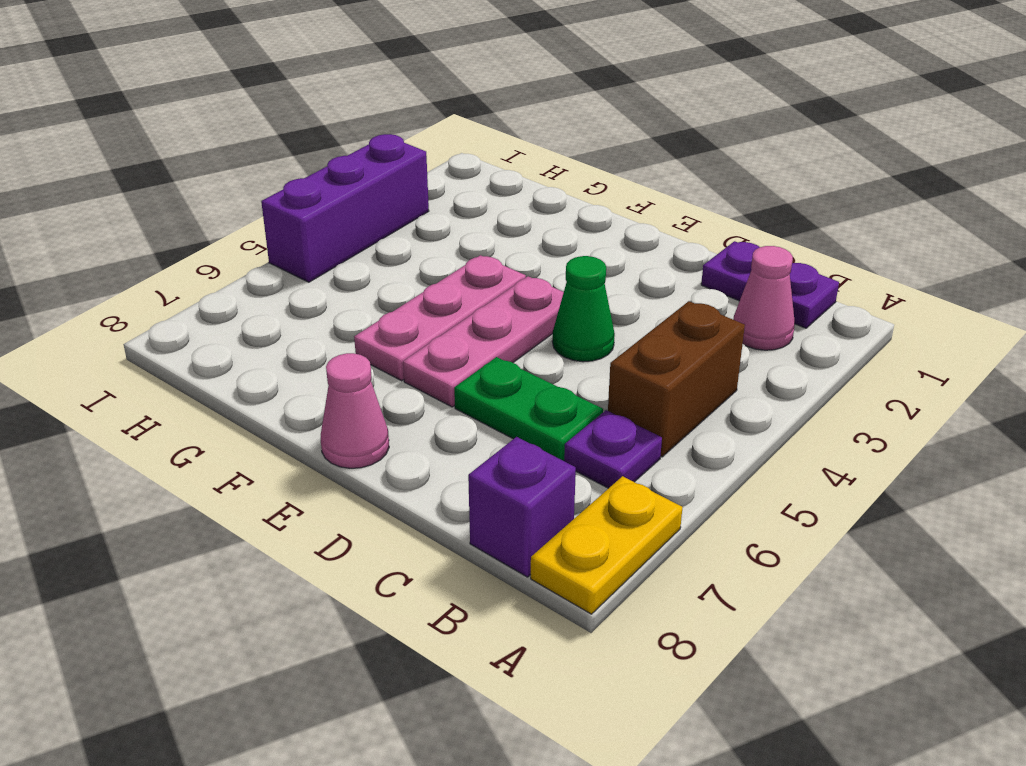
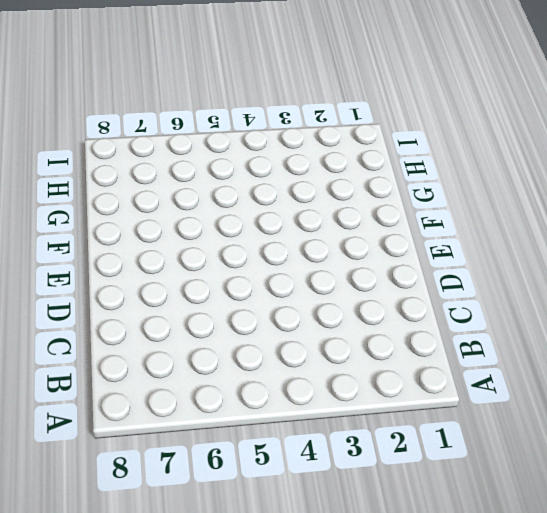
none -> yellow 1x2 plate [531,476,683,614]
none -> purple 1x2 plate [701,241,839,328]
none -> pink 1x1 cone [733,246,795,350]

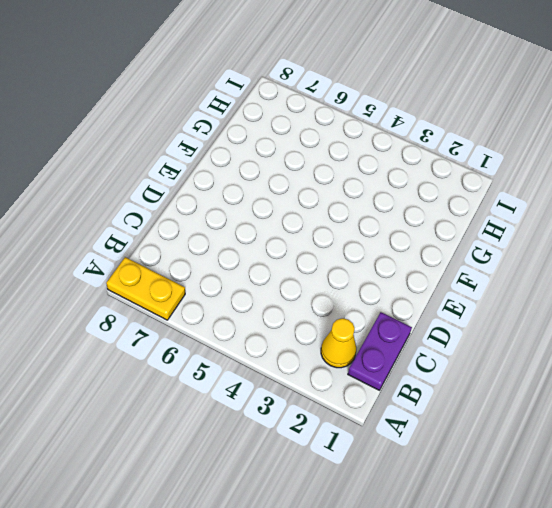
yellow 1x1 cone [321,318,356,368] -> pink 1x1 cone [733,246,795,350]
none -> brown 1x2 brick [608,301,745,457]
none -> purple 1x1 plate [564,410,662,488]
none -> purple 1x1 brick [468,437,576,577]

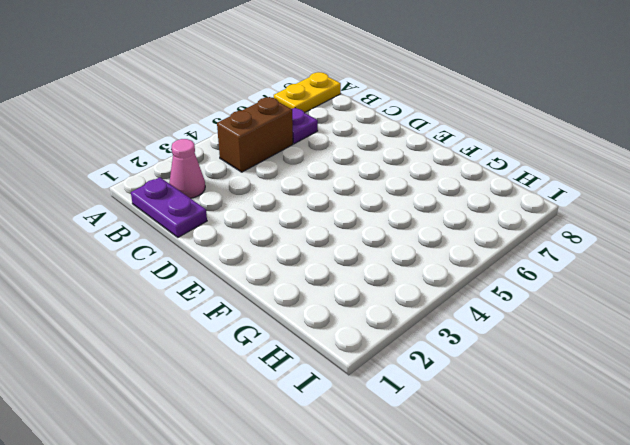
none -> purple 1x1 brick [468,437,576,577]
none -> green 1x2 plate [454,357,603,461]
none -> green 1x1 cone [552,256,615,362]

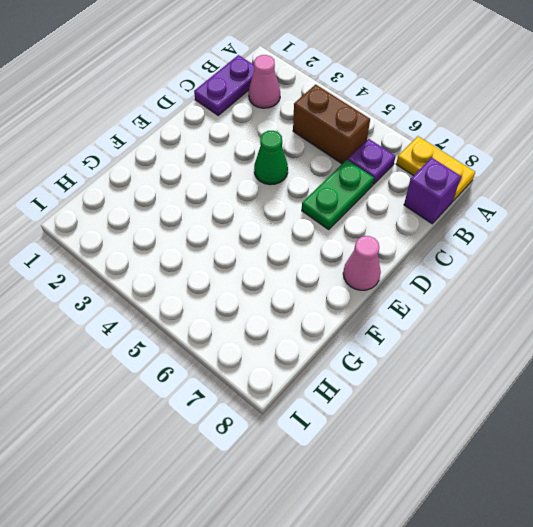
none -> pink 1x3 plate [403,276,564,407]
none -> pink 1x3 plate [354,255,526,381]
none -> purple 1x3 brick [261,134,429,282]

